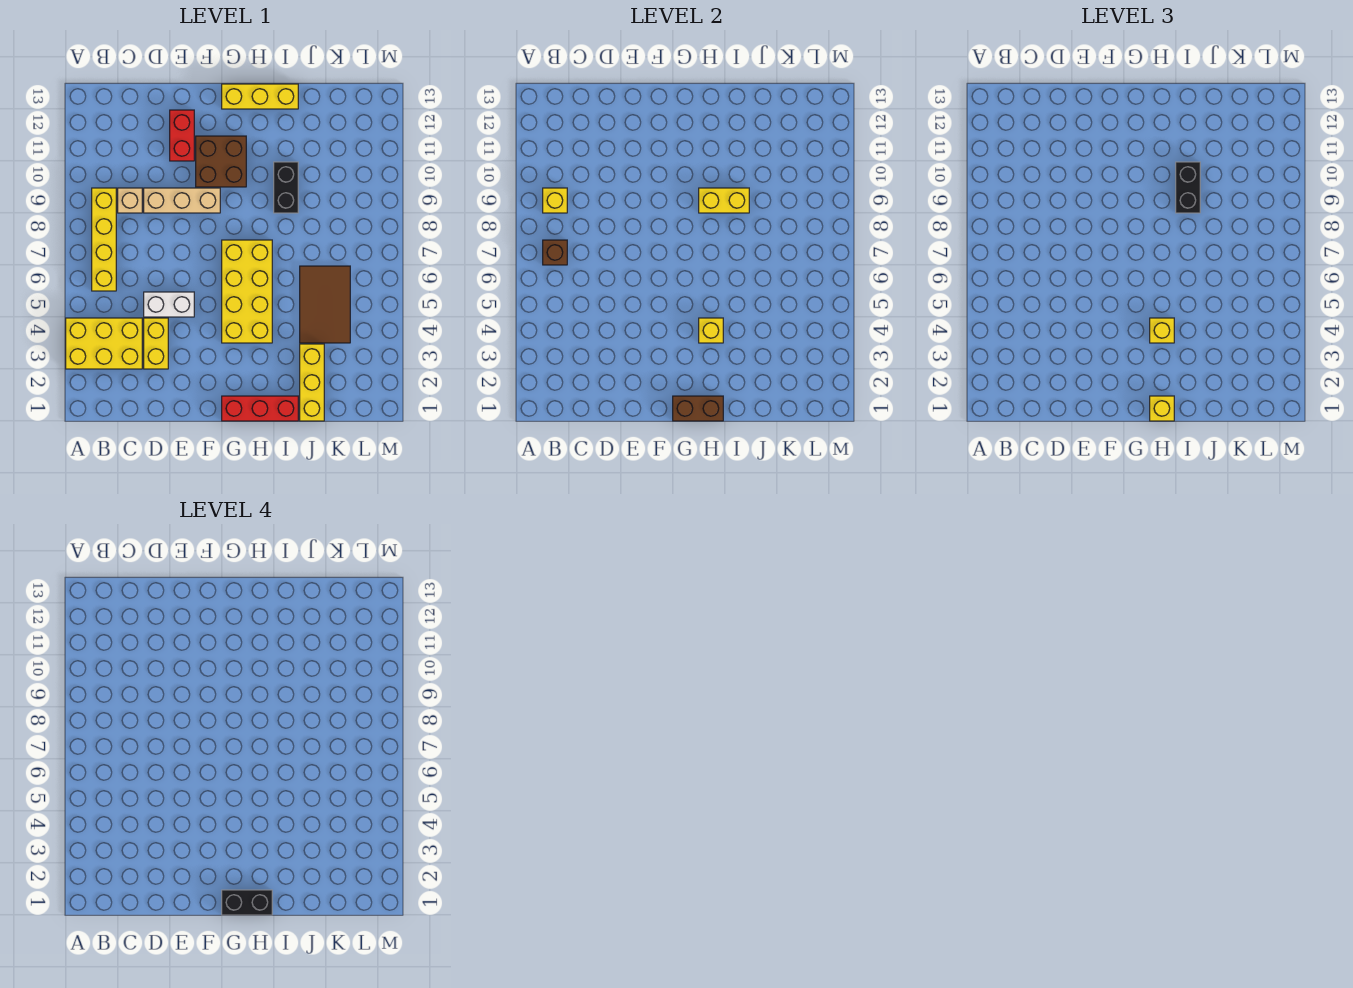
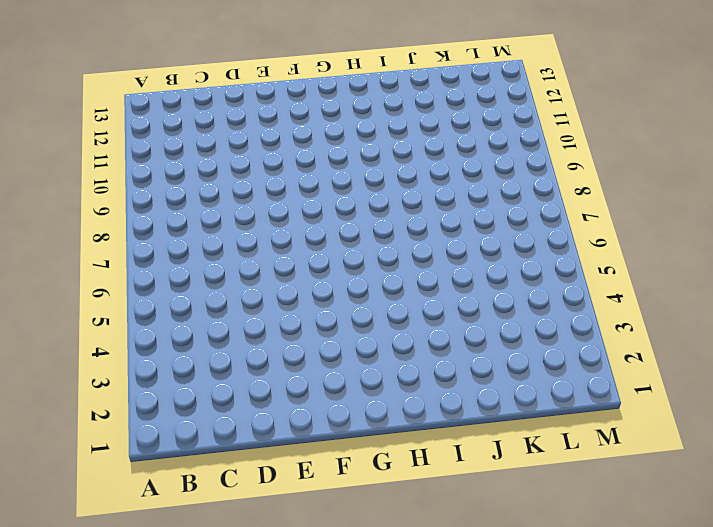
none -> yellow 2x3 brick [66,318,142,369]
none -> yellow 1x4 brick [92,188,116,291]
none -> tan 1x1 brick [118,188,142,213]

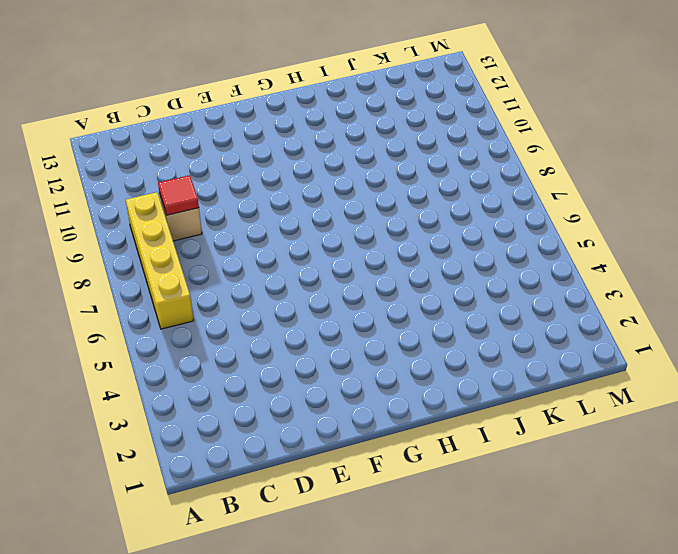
red 1x1 tile [158,175,199,215] -> none
none -> yellow 2x3 brick [66,318,142,369]
none -> yellow 1x2 brick [144,318,168,369]
none -> white 1x2 brick [144,292,194,317]

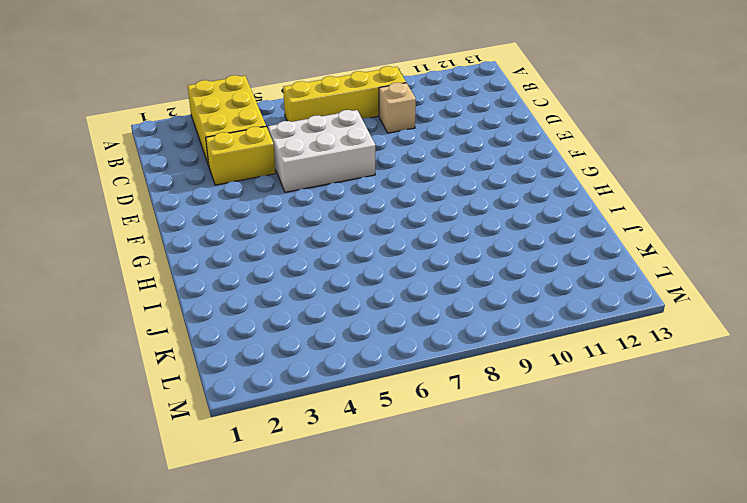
white 2x3 brick [268,110,375,192] -> white 1x2 brick [144,292,194,317]
none -> tan 1x3 brick [144,188,220,213]
none -> red 1x2 brick [170,110,194,161]
none -> brown 2x2 brick [196,136,246,187]

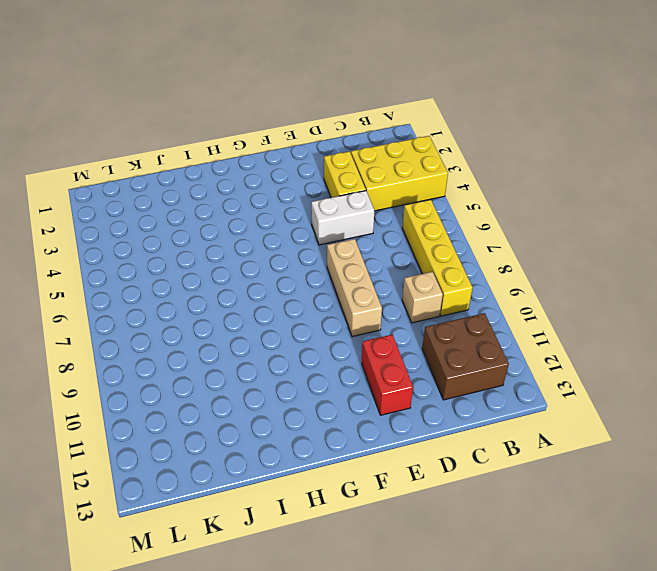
brown 2x2 brick [422,313,509,400] -> brown 2x2 brick moved to [196,136,246,187]
tan 1x3 brick [327,239,382,337] -> tan 1x3 brick turned to [144,188,220,213]
none -> red 1x3 brick [222,396,298,421]
none -> yellow 2x4 brick [222,240,272,343]
none -> yellow 1x3 brick [222,84,298,109]

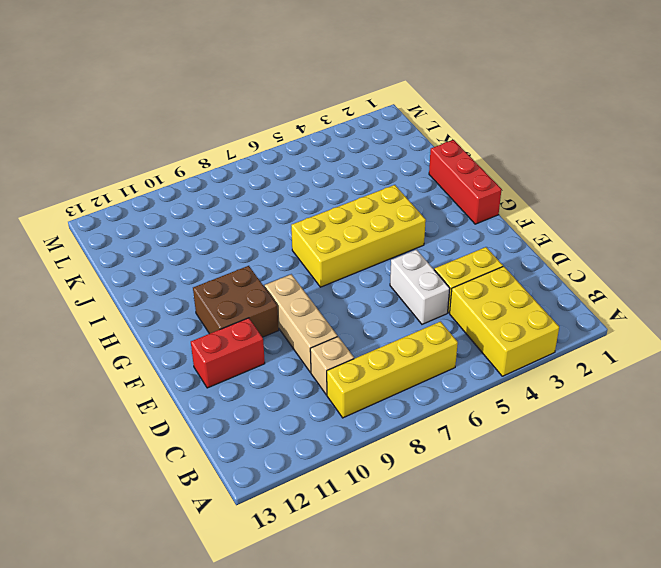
none -> yellow 1x3 brick [222,84,298,109]
none -> black 1x2 brick [274,162,298,213]
none -> yellow 1x3 brick [300,344,324,421]

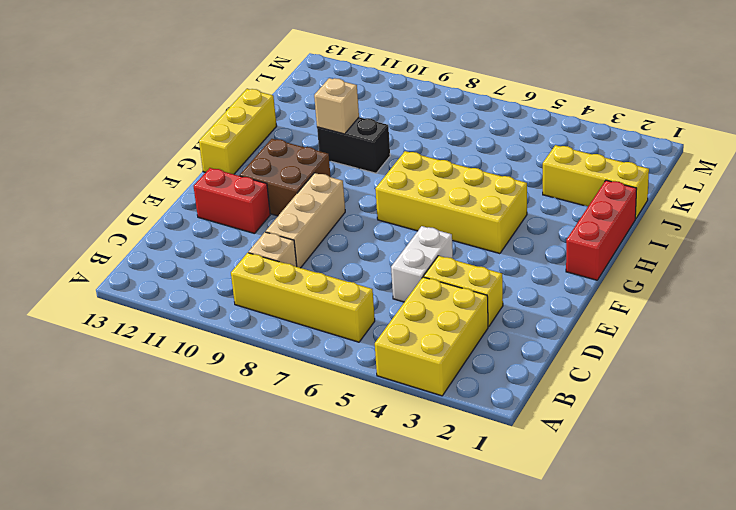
tan 1x1 brick [314,78,359,134] -> none
none -> brown 2x3 tile [300,266,350,343]
none -> brown 1x1 brick [543,240,567,265]
none -> yellow 1x1 brick [543,188,567,213]

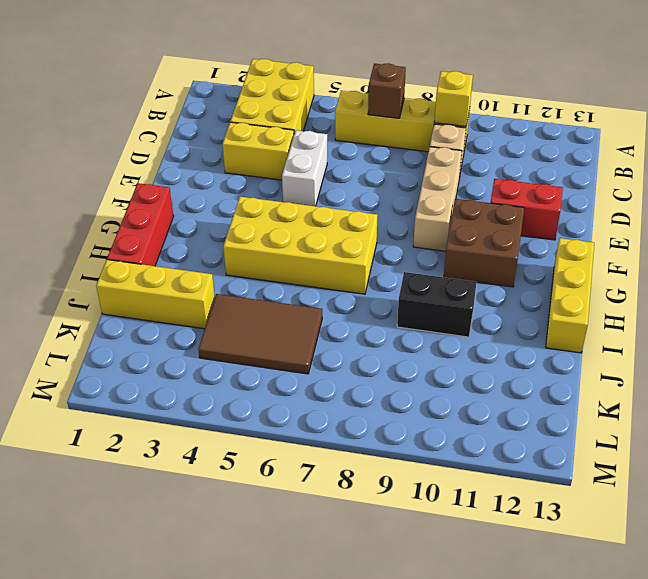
none -> brown 1x2 brick [673,396,723,421]
none -> yellow 1x1 brick [699,318,723,343]
none -> yellow 1x2 brick [699,188,749,213]

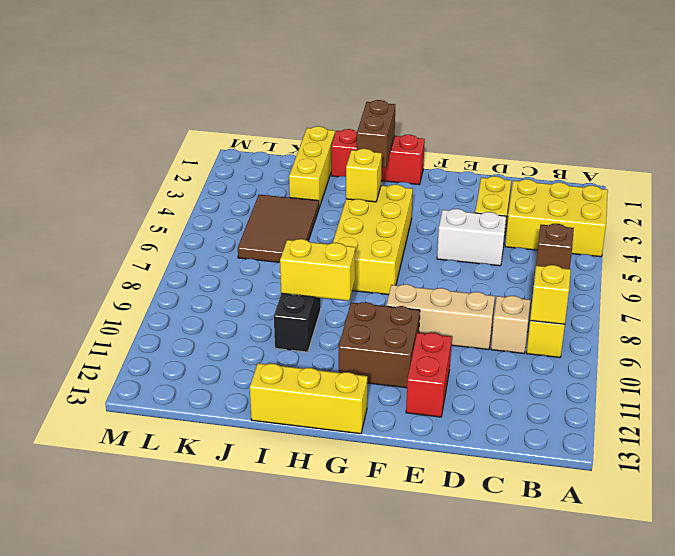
brown 1x2 brick [357,100,395,167] -> brown 1x2 brick turned to [673,396,723,421]
none -> yellow 1x1 brick [1150,396,1174,421]
none -> yellow 1x1 brick [1150,318,1174,343]
none -> black 1x2 brick [1176,162,1200,213]

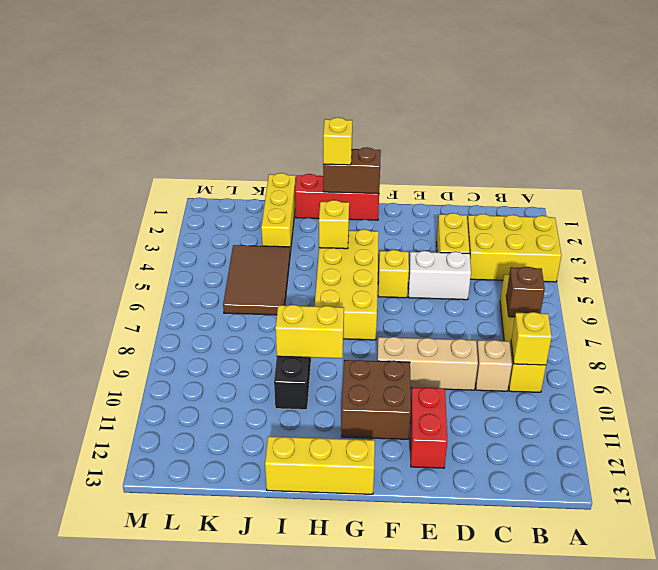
yellow 1x1 brick [378,250,409,298] -> yellow 1x1 brick moved to [1150,318,1174,343]
none -> black 1x2 brick [1176,162,1200,213]
none -> black 1x2 brick [222,890,272,915]

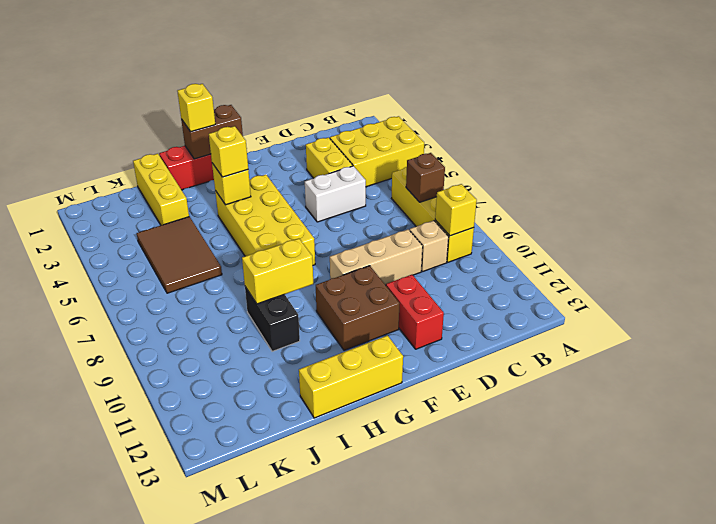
none -> black 1x2 brick [1176,162,1200,213]
none -> black 1x2 brick [222,890,272,915]

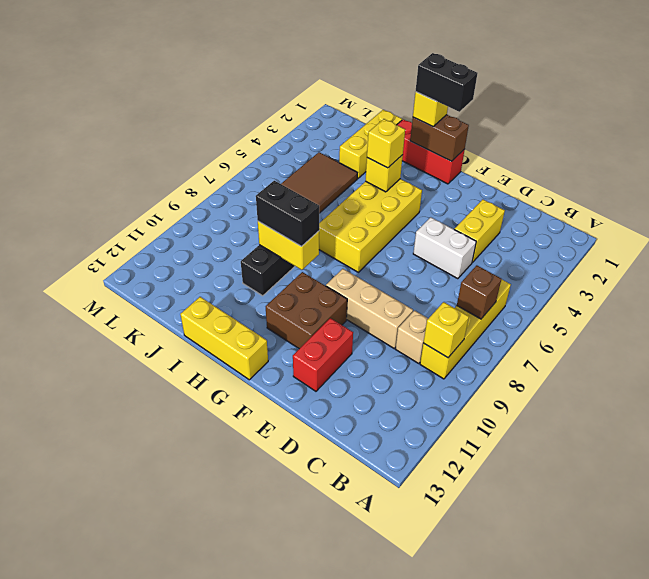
black 1x2 brick [256,181,319,246] -> black 1x2 brick turned to [1176,162,1200,213]
none -> yellow 2x3 brick [66,318,142,369]

